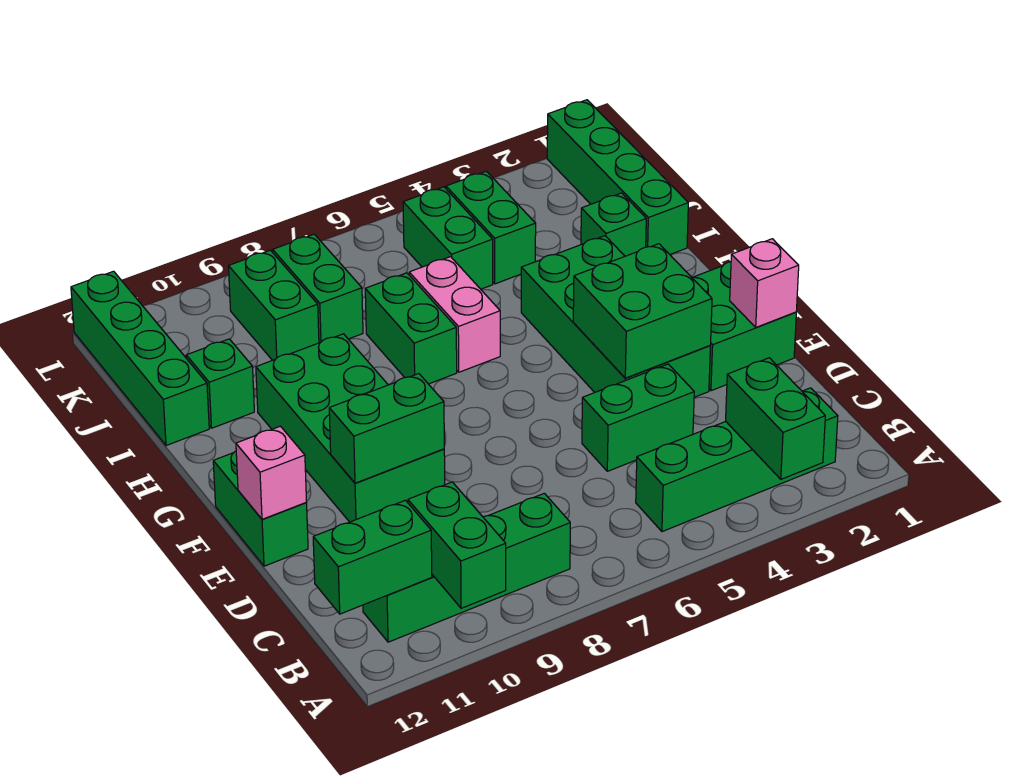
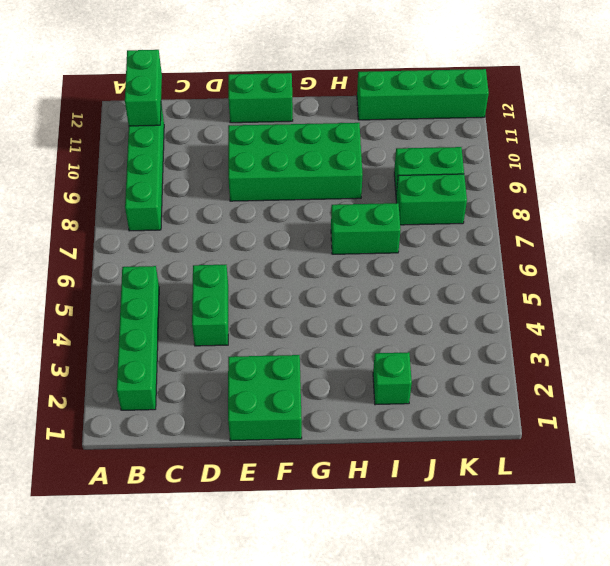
none -> green 2x4 brick [521,236,710,397]
none -> pink 1x2 brick [409,257,500,372]
none -> green 1x4 brick [547,100,688,254]

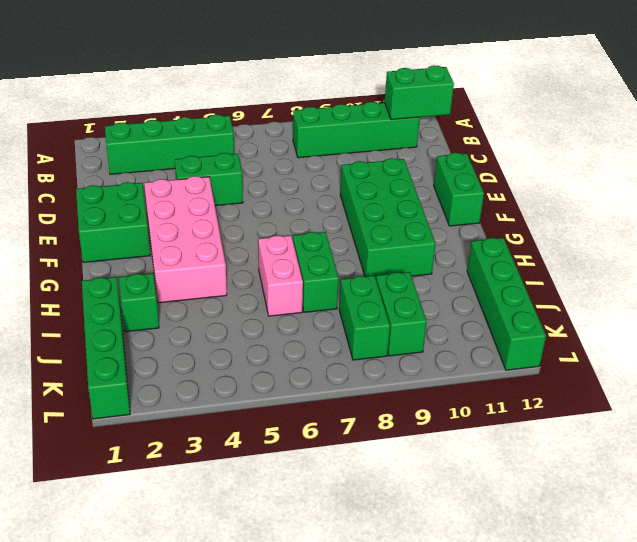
pink 2x4 brick [144,176,227,303] -> green 2x4 brick [521,236,710,397]
none -> green 1x1 brick [186,339,254,428]
none -> green 1x2 brick [446,171,536,284]
none -> green 1x2 brick [403,187,493,289]

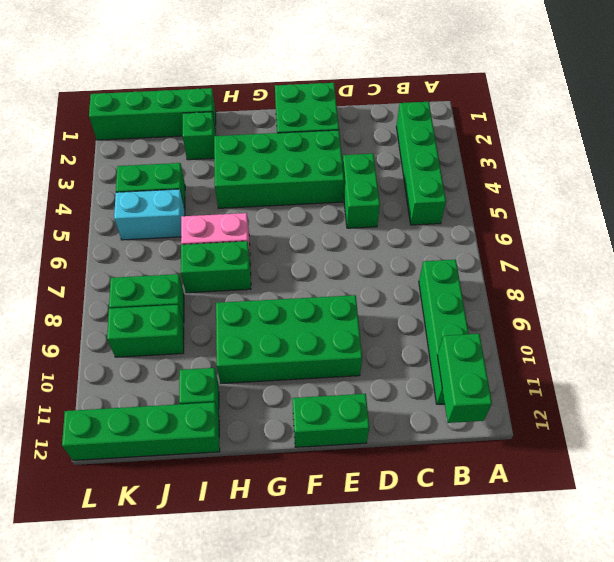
cyan 1x2 brick [114,189,185,240] -> green 1x2 brick [403,187,493,289]
none -> green 1x2 brick [726,358,825,479]
none -> green 1x2 brick [408,482,506,608]
none -> pink 1x1 brick [730,239,799,327]

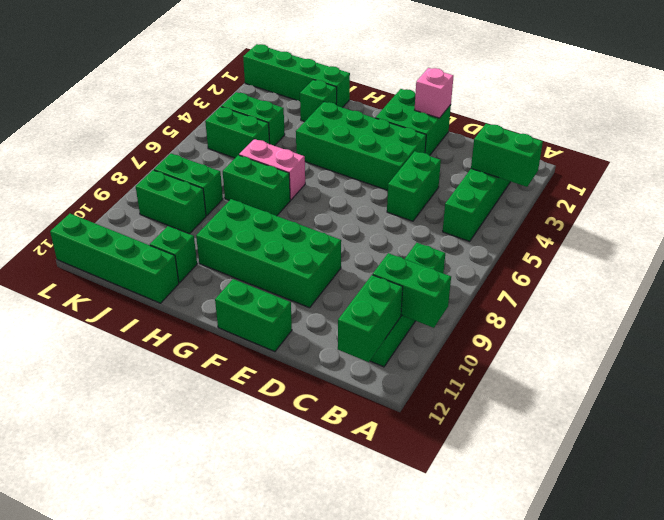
none -> green 2x2 brick [573,244,712,378]
none -> green 1x2 brick [329,374,444,483]
none -> pink 1x1 brick [236,426,307,519]

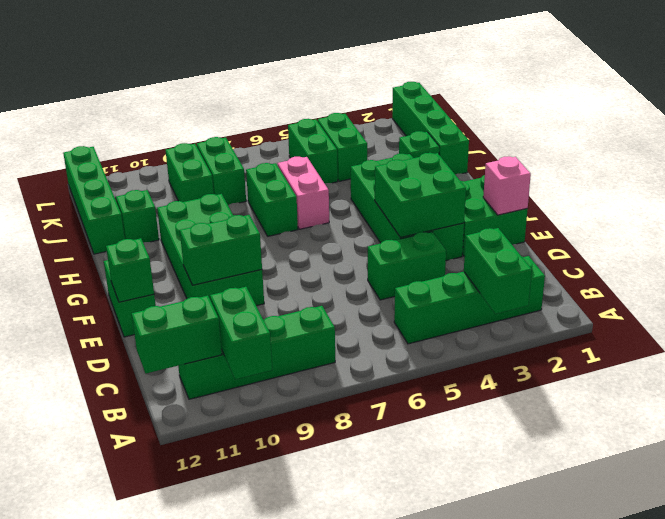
green 1x1 brick [106,238,154,302] -> pink 1x1 brick [236,426,307,519]

